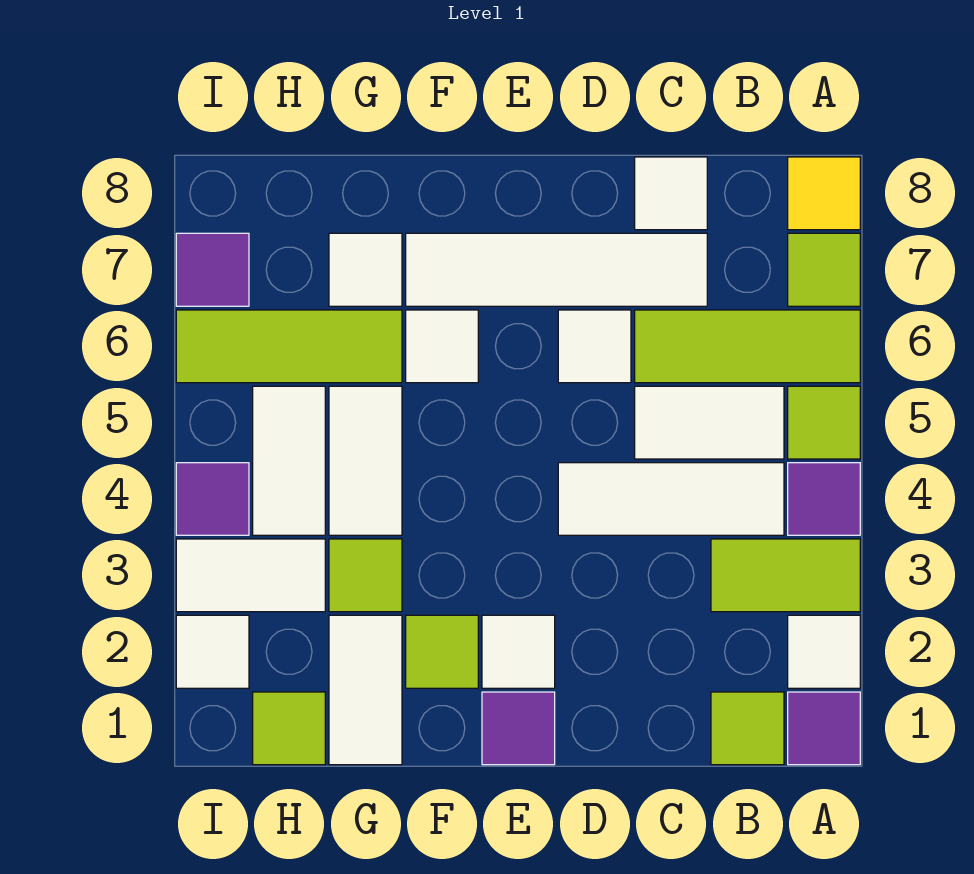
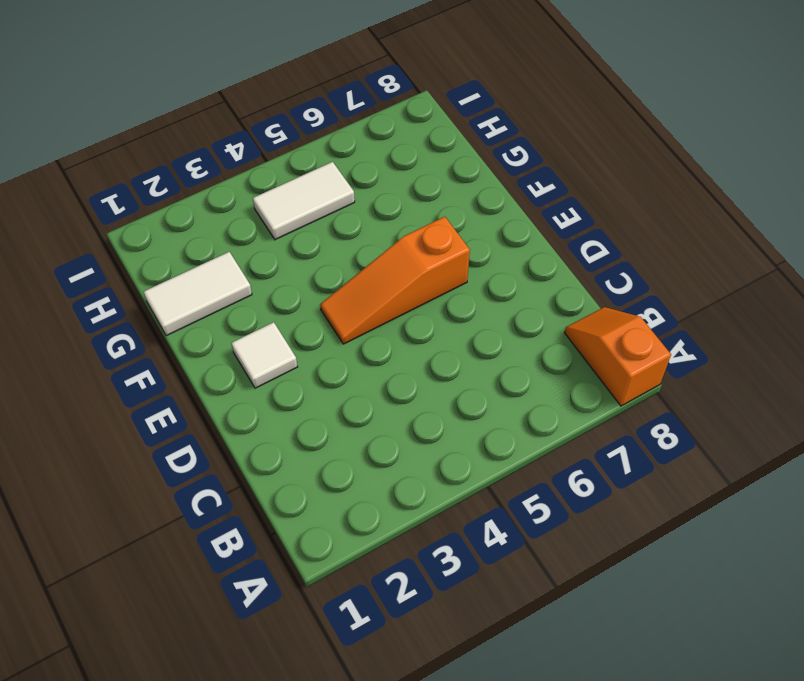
orange 1x2 slope [565,307,671,406] -> yellow 1x1 tile [788,157,860,230]
orange 1x3 slope [320,217,470,344] -> none
none -> purple 1x1 tile [788,692,860,765]
none -> white 1x1 tile [788,615,860,688]
none -> lime 1x2 tile [711,539,860,612]

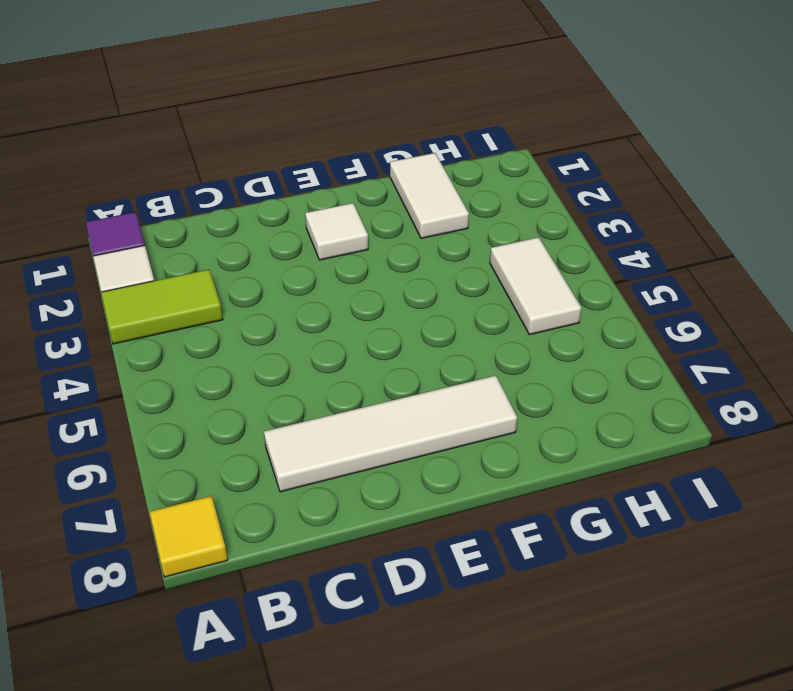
none -> purple 1x1 tile [788,463,860,535]
none -> lime 1x1 tile [788,386,860,459]
none -> lime 1x3 tile [635,310,860,383]

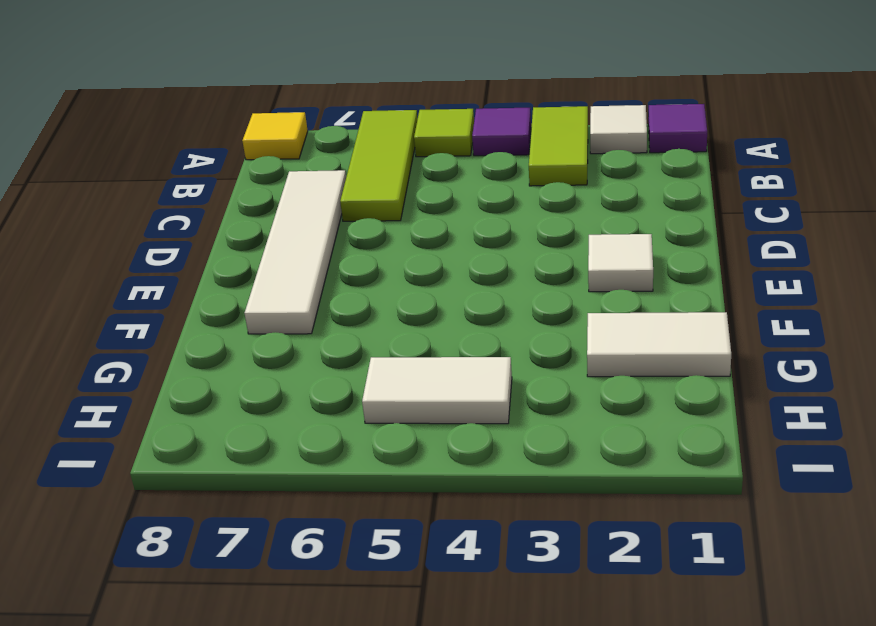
none -> lime 1x1 tile [788,233,860,306]
none -> lime 1x1 tile [711,692,784,765]
none -> white 1x3 tile [558,463,784,535]

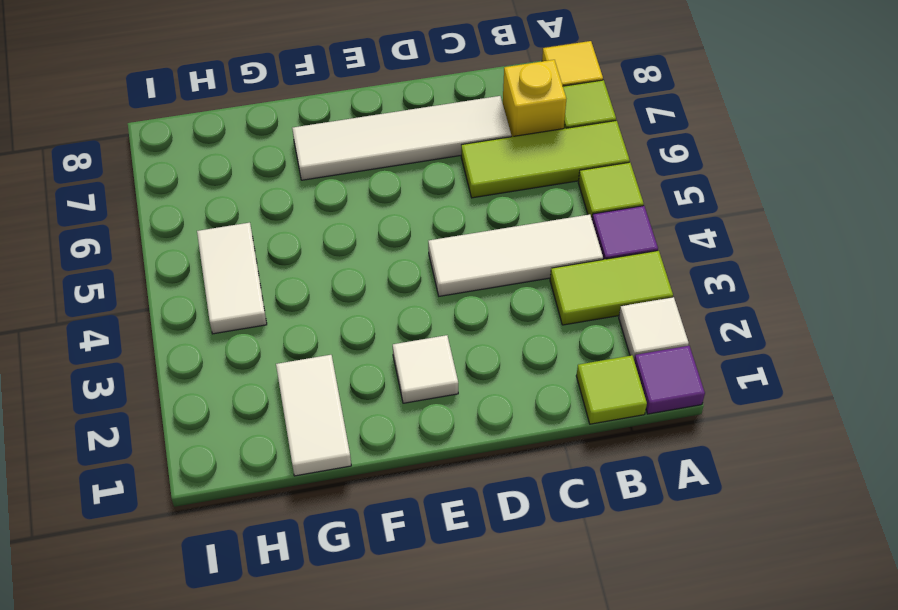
yellow 1x1 brick [503,60,566,137] -> none
none -> white 1x2 tile [635,386,784,459]
none -> white 1x1 tile [635,157,707,230]
none -> white 1x1 tile [558,310,631,383]

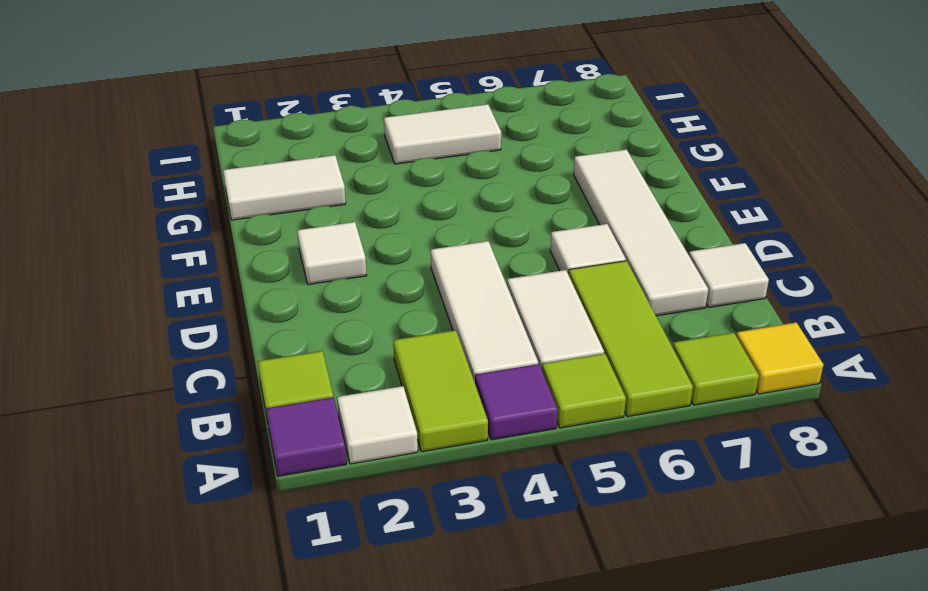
none -> purple 1x1 tile [482,692,555,765]
none -> lime 1x1 tile [406,615,478,688]
none -> white 1x1 tile [406,310,478,383]

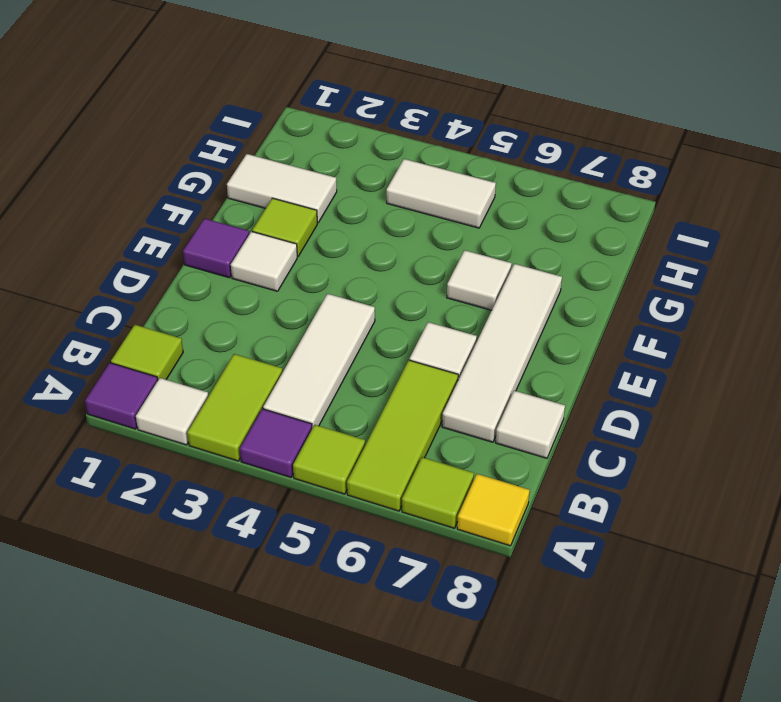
none -> white 1x2 tile [635,386,784,459]
none -> lime 1x1 tile [329,539,402,612]
none -> white 1x2 tile [329,386,402,535]

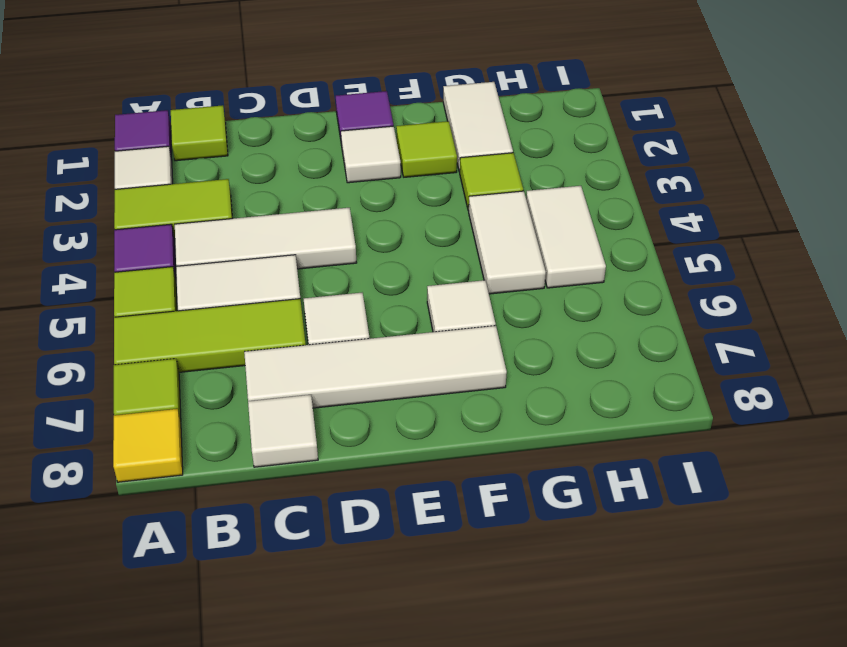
none -> lime 1x3 tile [176,310,402,383]
none -> white 1x1 tile [329,233,402,306]
none -> lime 1x1 tile [253,692,325,765]

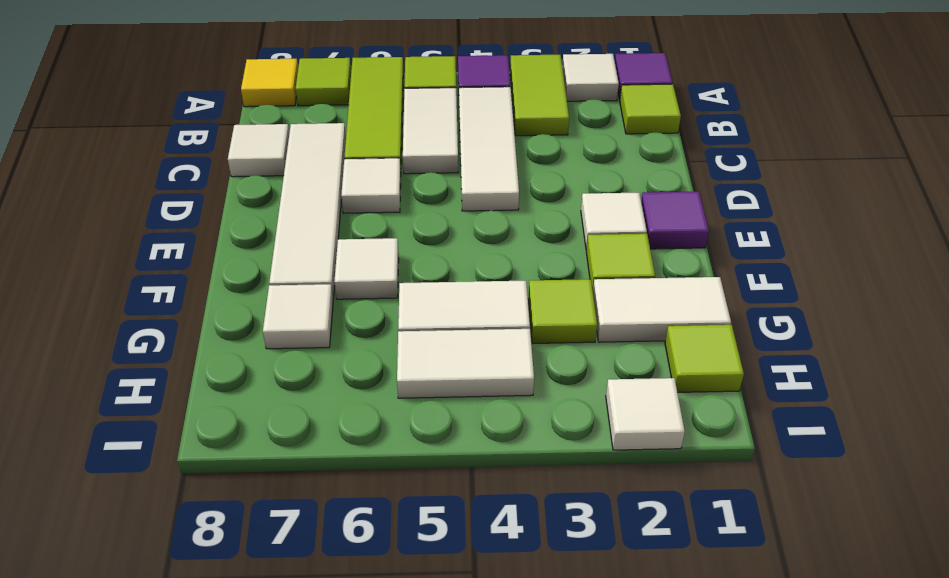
none -> lime 1x3 tile [176,310,402,383]
none -> white 1x2 tile [176,539,325,612]
none -> purple 1x1 tile [176,463,249,535]

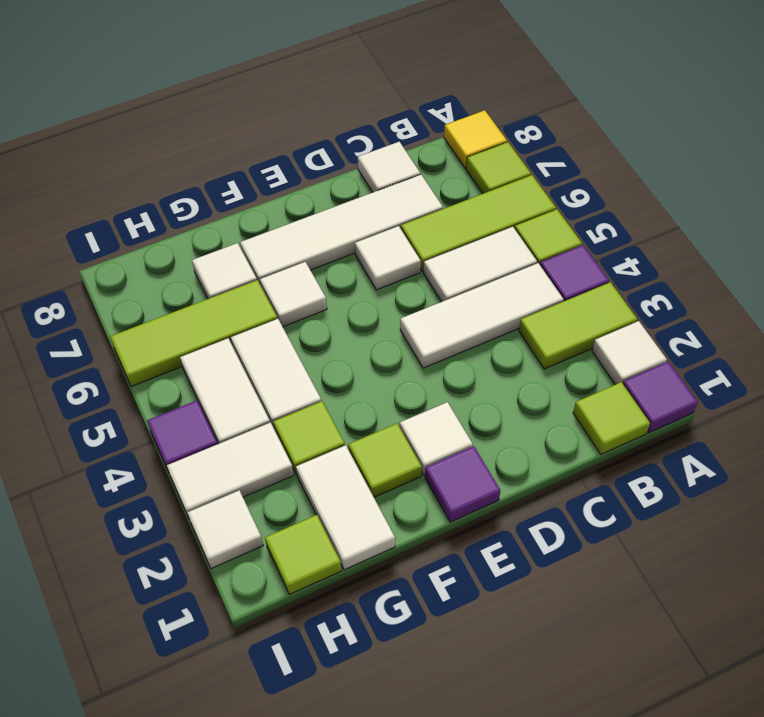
none -> purple 1x1 tile [176,233,249,306]

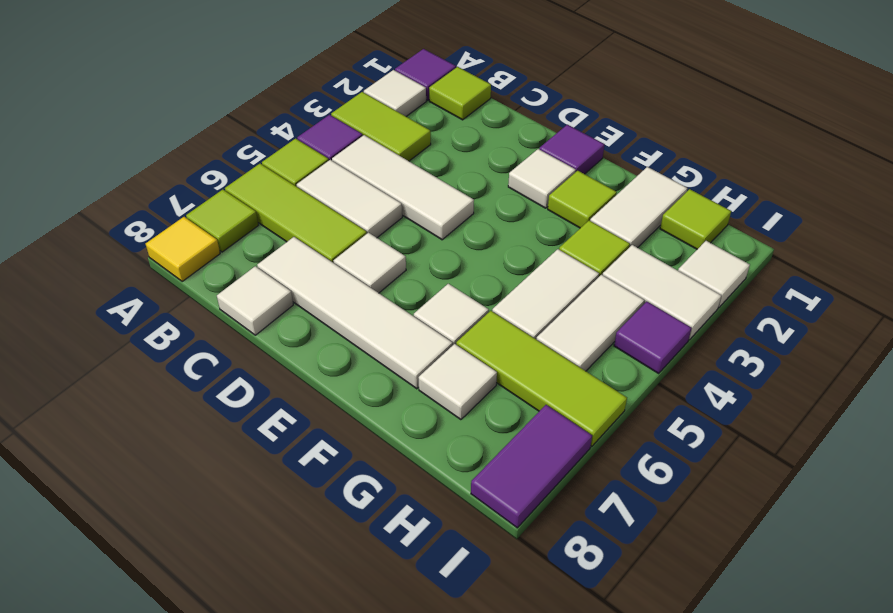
purple 1x2 tile [471,405,592,528] -> purple 1x1 tile [176,233,249,306]

